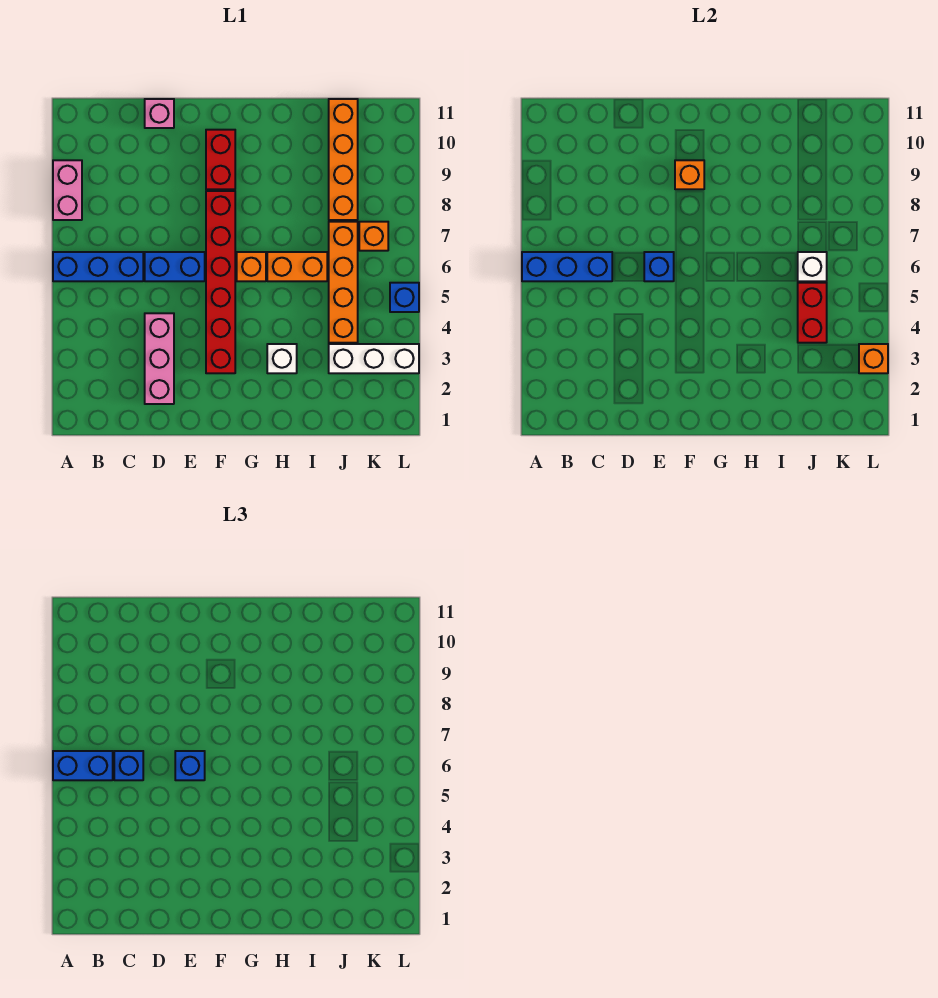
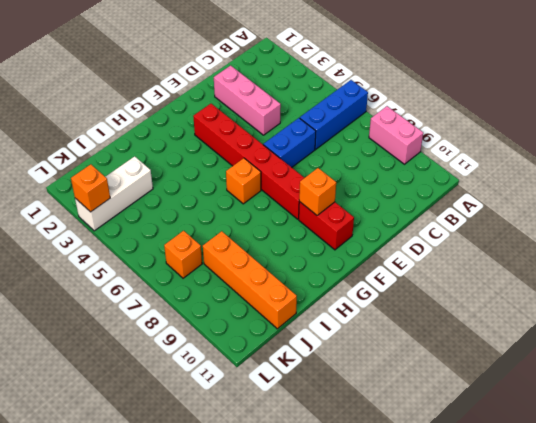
none -> pink 1x1 brick [145,99,174,128]
none -> white 1x1 brick [267,344,297,373]
none -> orange 1x2 brick [267,252,327,281]

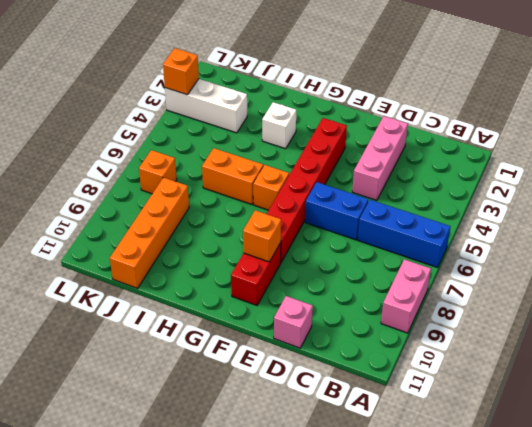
none -> orange 1x4 brick [329,222,358,343]
none -> blue 1x1 brick [390,283,419,312]
none -> blue 1x3 brick [522,252,612,281]

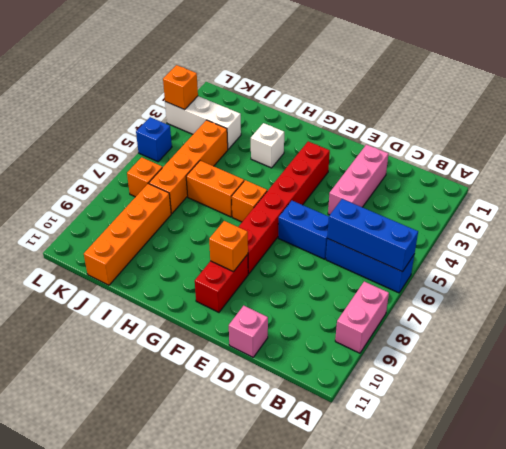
none -> blue 1x1 brick [644,252,674,281]
none -> red 1x2 brick [798,283,827,343]
none -> white 1x1 brick [798,252,827,281]

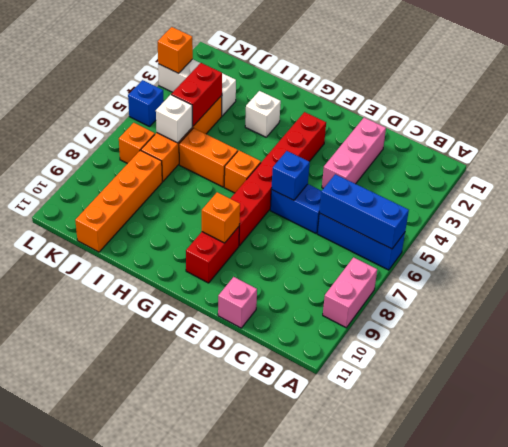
none -> blue 1x2 brick [53,751,113,780]
none -> blue 1x1 brick [114,751,143,780]
none -> blue 1x1 brick [175,751,205,780]

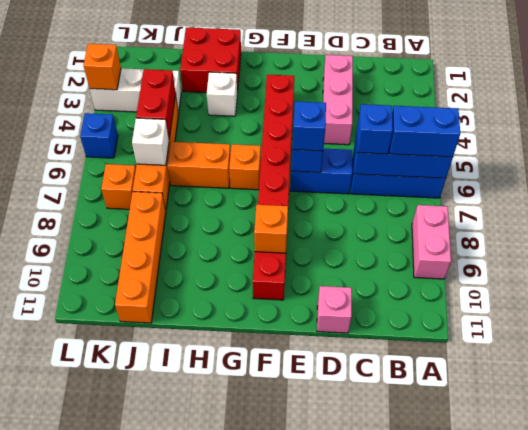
red 2x2 brick [180,28,241,93] -> none

